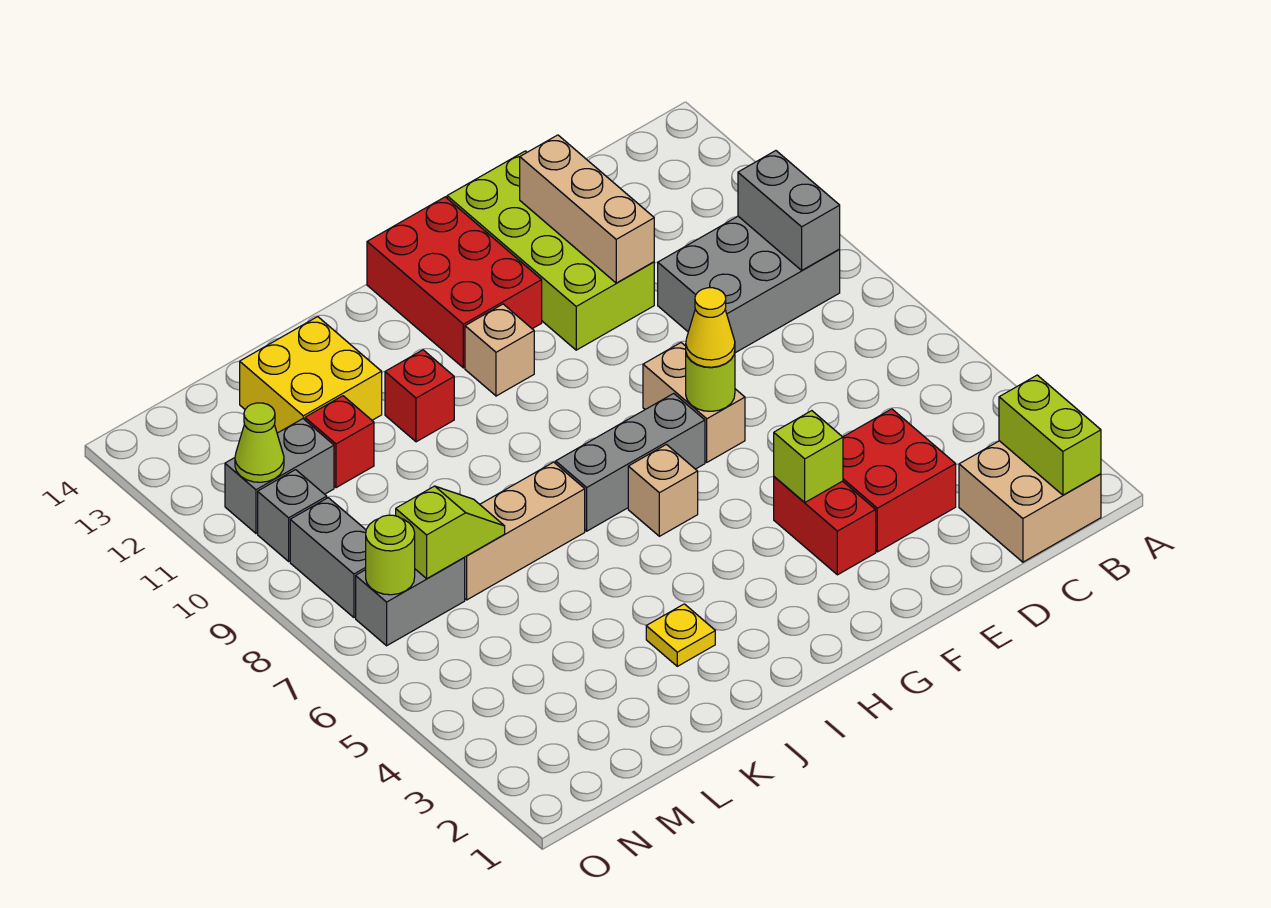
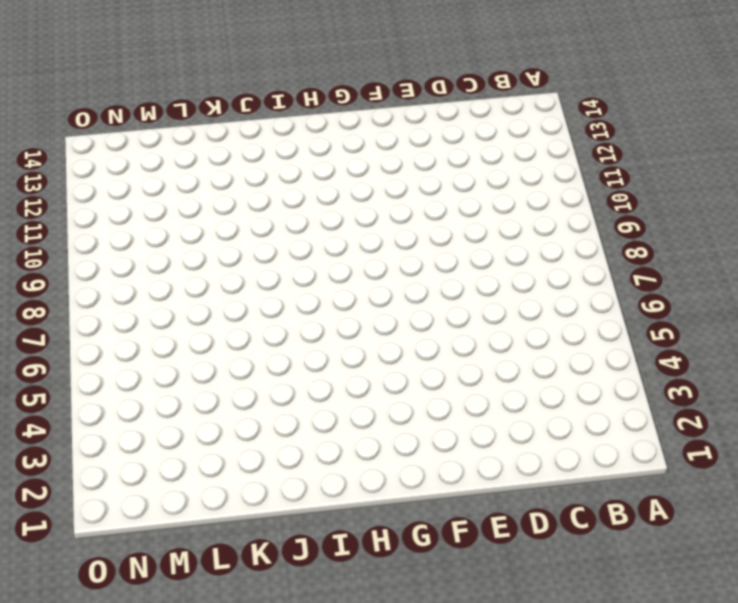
none -> tan 2x2 brick [959,441,1101,562]
none -> grey 2x3 brick [658,216,840,353]
none -> red 2x2 brick [843,409,956,552]

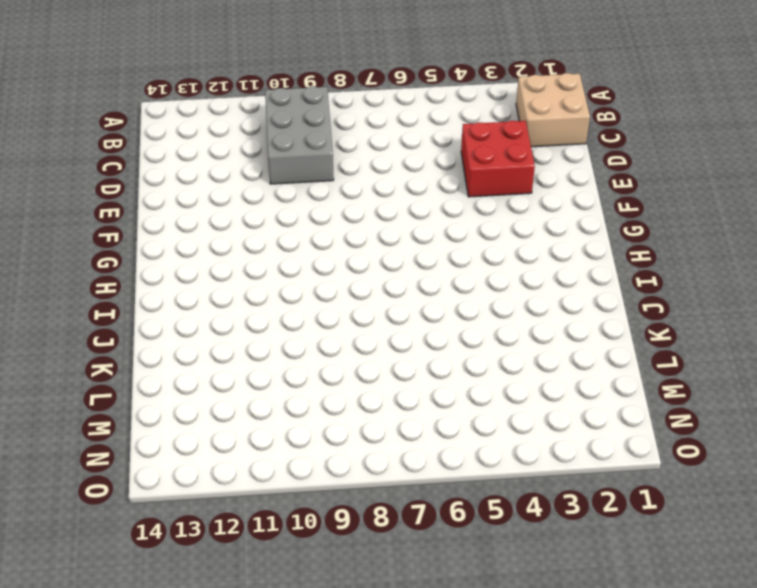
none -> lime 2x4 brick [447,151,654,350]
none -> red 1x2 brick [774,477,876,575]
none -> tan 1x2 brick [643,343,745,462]

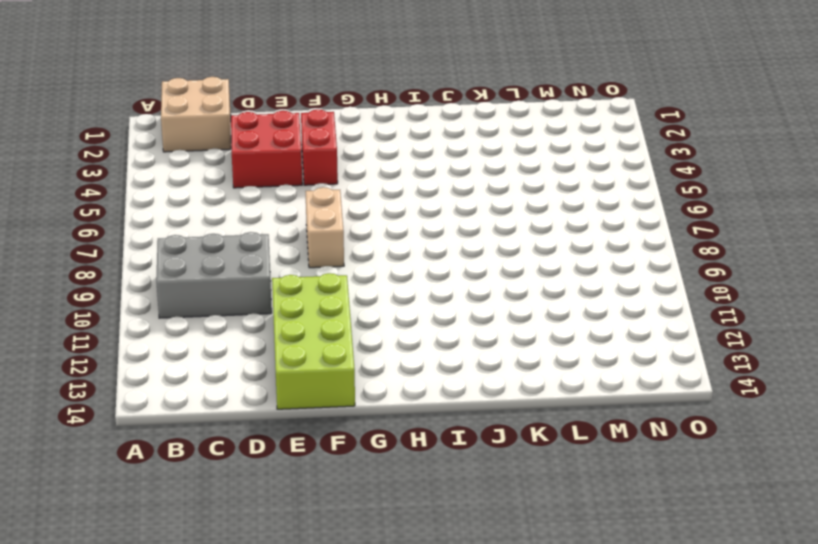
none -> grey 1x3 brick [556,393,705,531]
none -> red 2x3 brick [367,197,542,368]
none -> tan 1x1 brick [628,444,698,536]

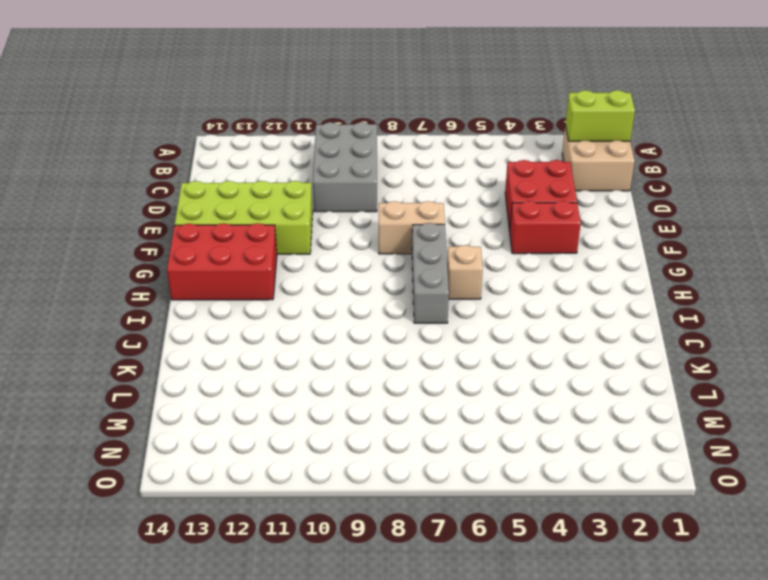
none -> tan 1x1 brick [465,304,534,396]
none -> yellow 1x1 plate [646,604,715,666]
none -> tan 1x3 brick [464,462,585,600]

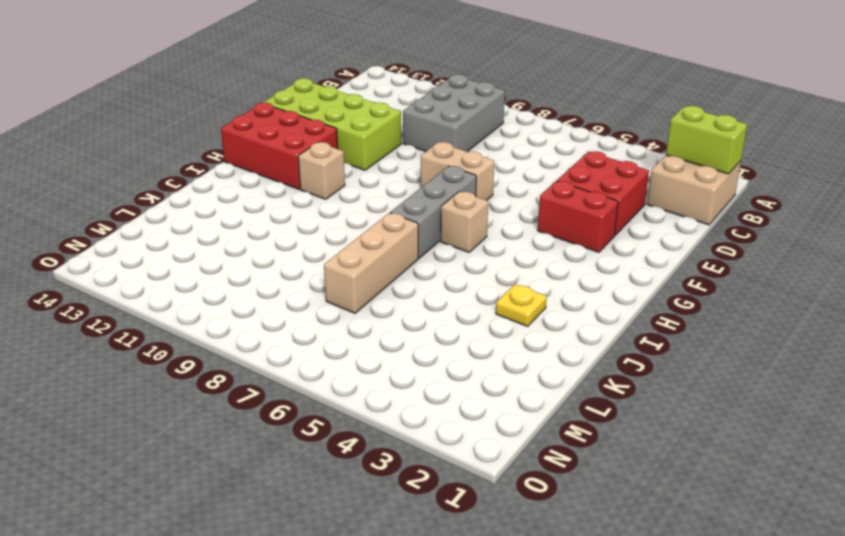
none -> red 1x1 brick [385,350,454,442]
none -> yellow 2x2 brick [240,317,382,433]
none -> red 1x1 brick [305,396,374,488]

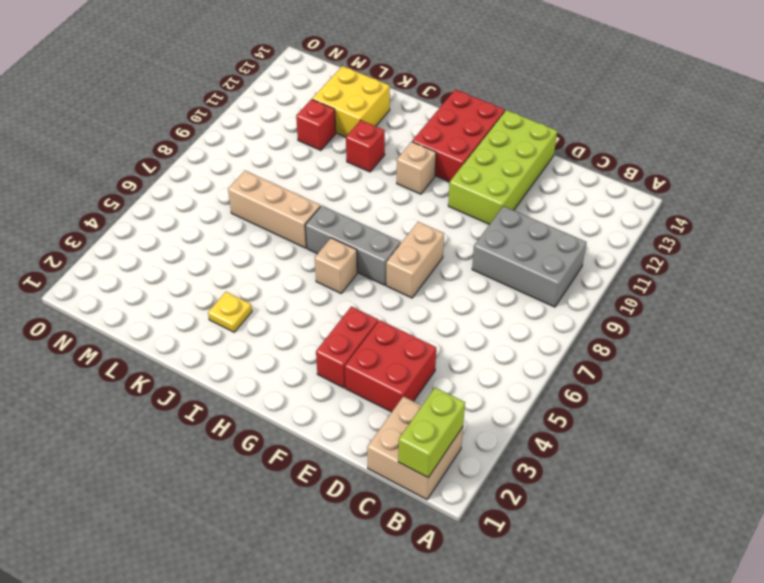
none -> grey 1x2 brick [356,558,465,646]
none -> grey 1x2 brick [225,419,334,533]
none -> grey 1x2 brick [290,498,366,618]

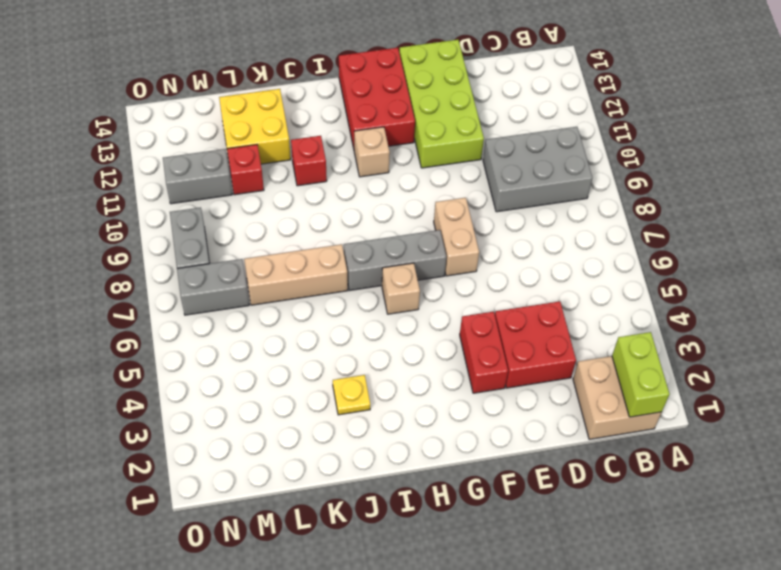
none -> grey 1x1 brick [258,470,327,561]
none -> grey 1x2 brick [738,151,840,270]
none -> tan 1x3 brick [520,135,654,283]

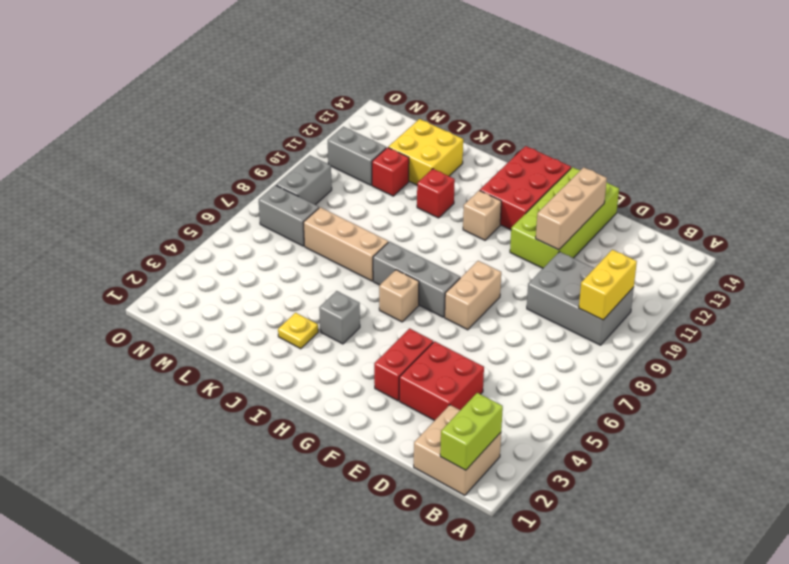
yellow 1x2 brick [579,250,637,320] -> grey 1x2 brick [738,151,840,270]
grey 1x1 brick [319,291,360,344] -> grey 1x1 brick moved to [258,470,327,561]
none -> lime 1x1 brick [774,411,843,502]
none -> lime 1x1 round brick [686,352,735,411]
none -> lime 1x2 slope [396,486,505,579]

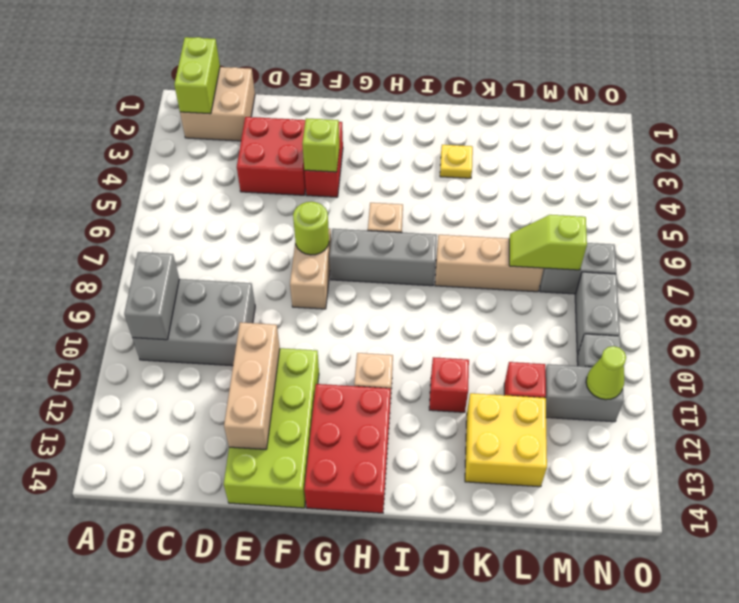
none -> lime 1x1 round brick [366,515,415,595]
none -> yellow 1x1 cone [686,288,735,367]

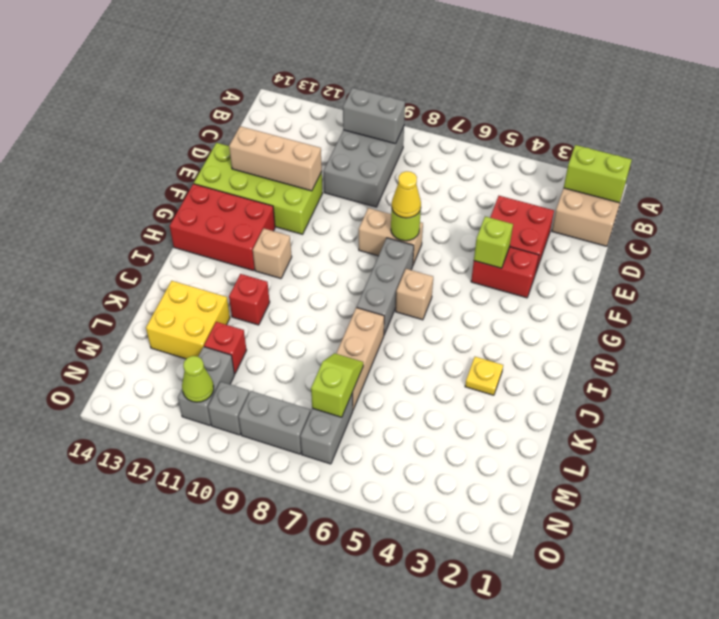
none -> lime 1x1 round brick [366,515,415,595]

